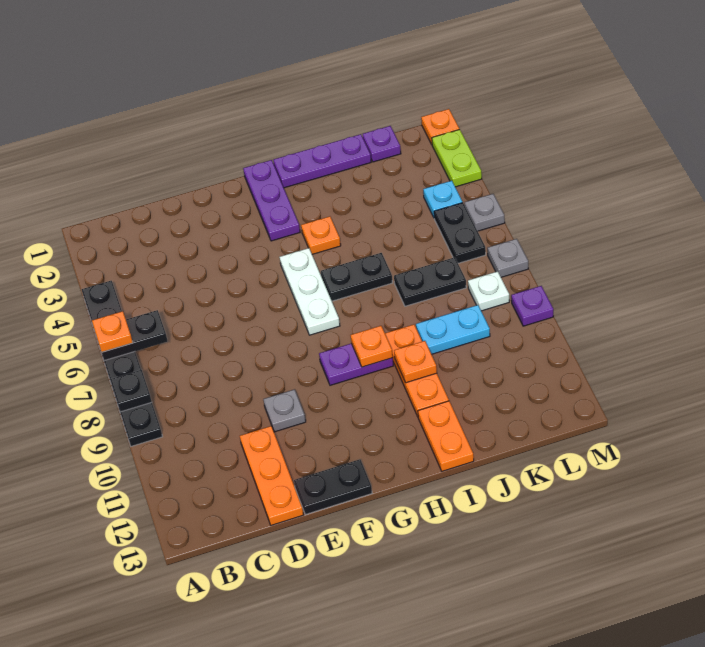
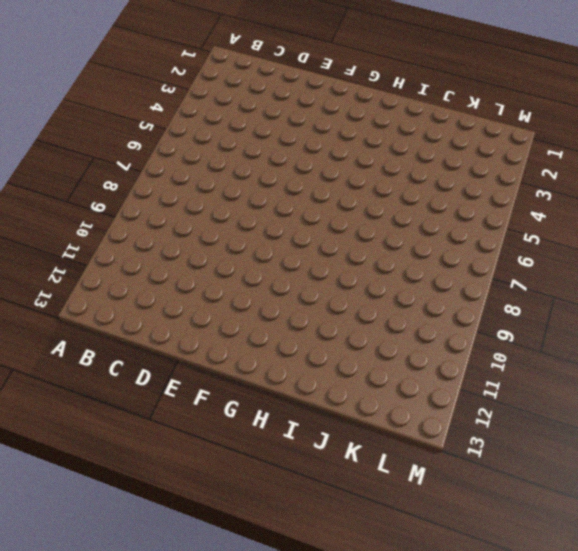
none -> black 1x6 plate [82,281,163,446]
none -> orange 1x3 plate [240,426,303,525]
none -> grey 1x1 plate [263,389,306,432]

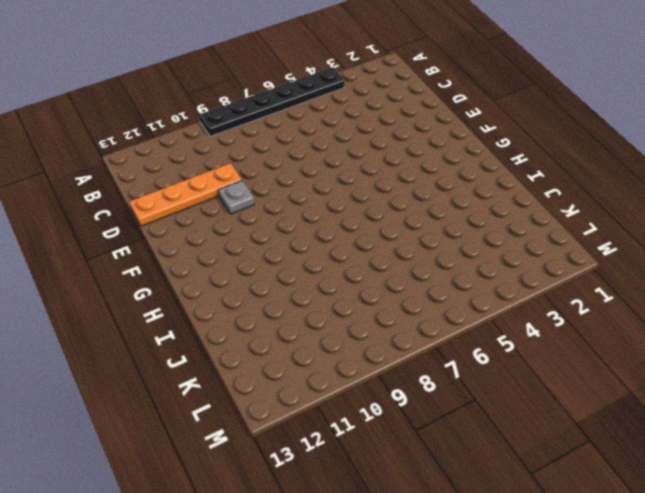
orange 1x4 plate [129,163,242,226] -> orange 1x3 plate [240,426,303,525]
none -> black 1x2 plate [294,459,372,515]
none -> purple 1x3 plate [243,160,300,241]
none -> white 1x3 plate [280,248,340,335]

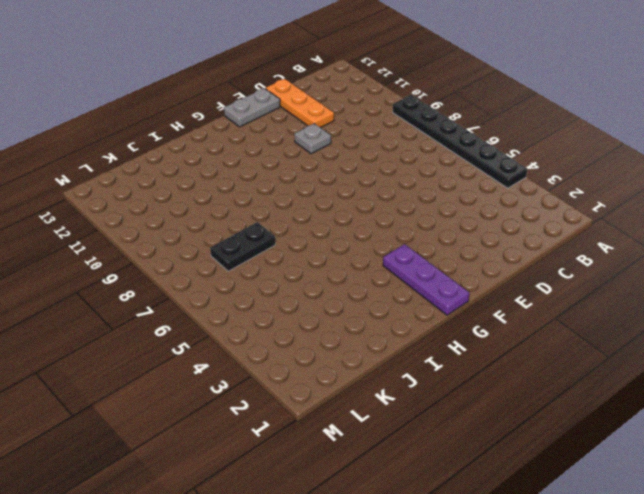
grey 1x2 plate [224,88,280,127] -> black 1x2 plate [294,459,372,515]
none -> white 1x3 plate [280,248,340,335]
none -> purple 1x2 plate [319,343,393,385]
none -> purple 1x3 plate [273,134,371,188]

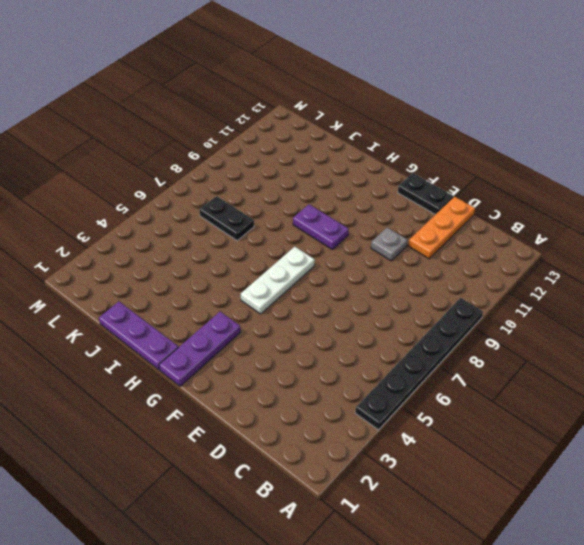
none -> orange 1x1 plate [301,216,341,254]
none -> black 1x2 plate [321,253,392,301]
none -> orange 1x3 plate [385,325,449,416]

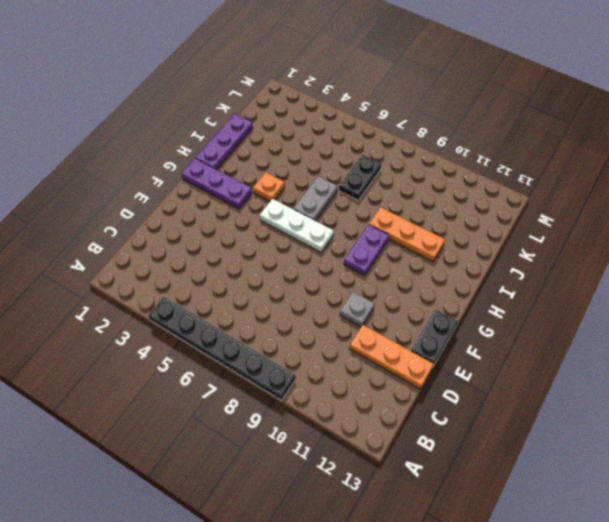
grey 1x2 plate [293,176,338,221] -> black 1x2 plate [321,253,392,301]
none -> orange 1x2 plate [418,401,474,471]
none -> cyan 1x2 plate [416,305,490,354]
none -> purple 1x1 plate [363,126,401,162]

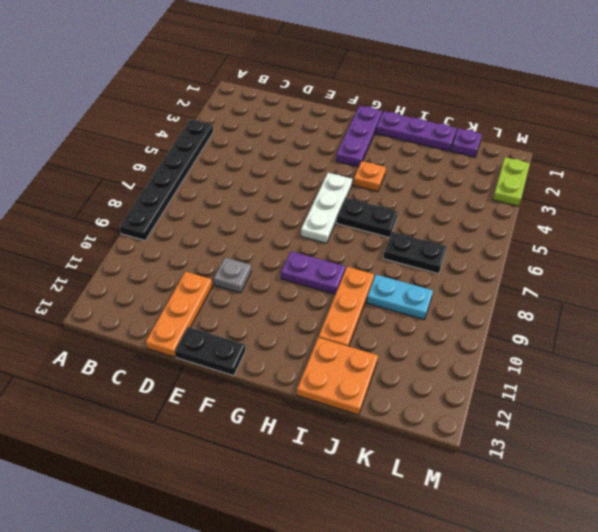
orange 2x2 plate [297,338,378,415] -> orange 1x2 plate [418,401,474,471]
none -> cyan 1x1 plate [423,181,463,217]
none -> black 1x2 plate [434,203,486,263]
none -> white 1x1 plate [468,271,509,311]

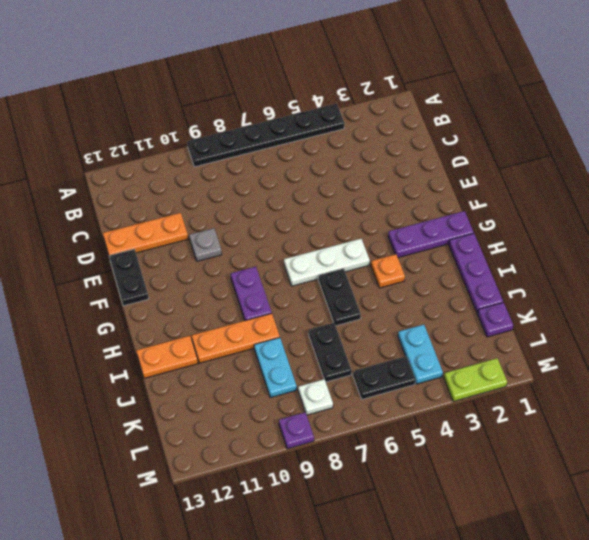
cyan 1x2 plate [398,325,443,384] -> cyan 1x1 plate [423,181,463,217]
none -> orange 1x1 plate [421,109,459,144]
none -> grey 1x1 plate [465,194,505,231]
none -> grey 1x1 plate [487,239,528,277]

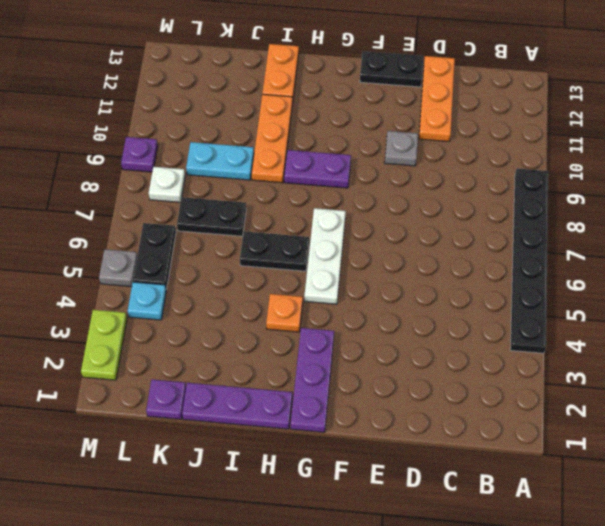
none -> orange 1x1 plate [421,109,459,144]
none -> grey 1x1 plate [487,239,528,277]
none -> black 1x2 plate [96,310,167,361]

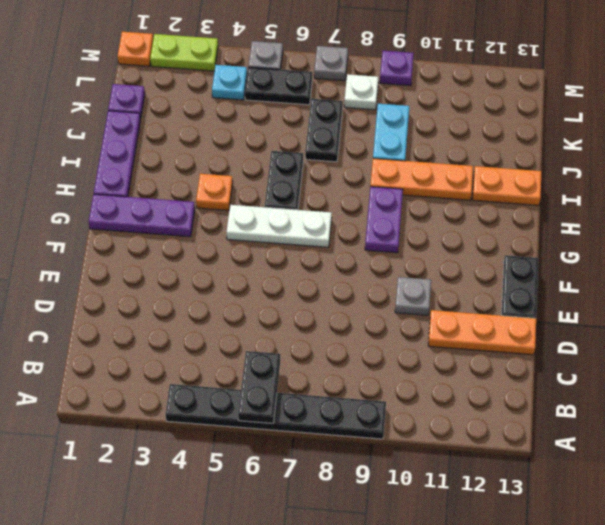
none -> black 1x1 plate [110,370,152,412]
none -> orange 1x1 plate [351,326,393,367]
none -> orange 1x1 plate [394,341,437,383]

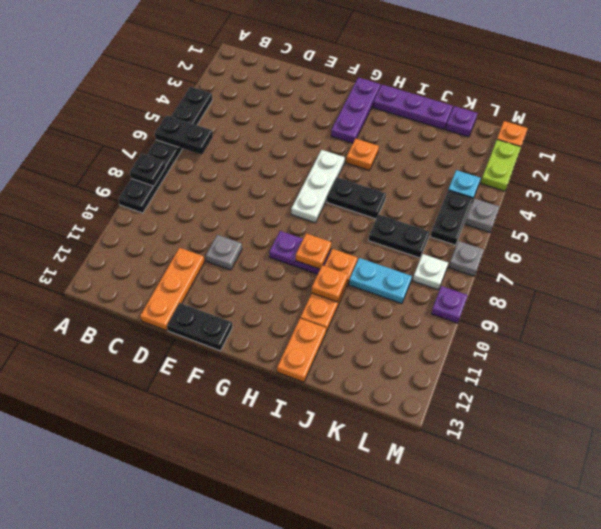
none -> orange 1x1 plate [92,311,133,352]

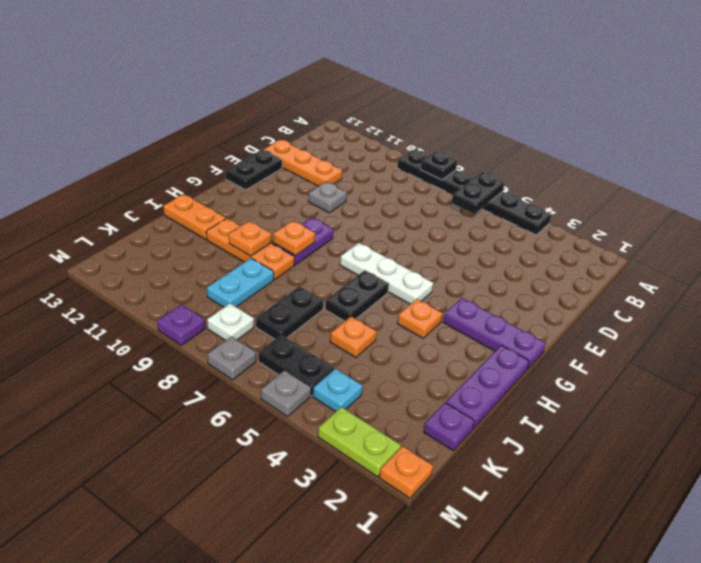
orange 1x1 plate [330,316,377,358] -> orange 1x1 plate moved to [92,311,133,352]

